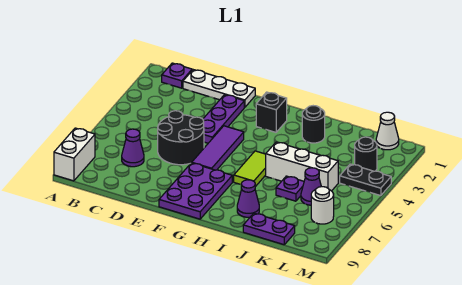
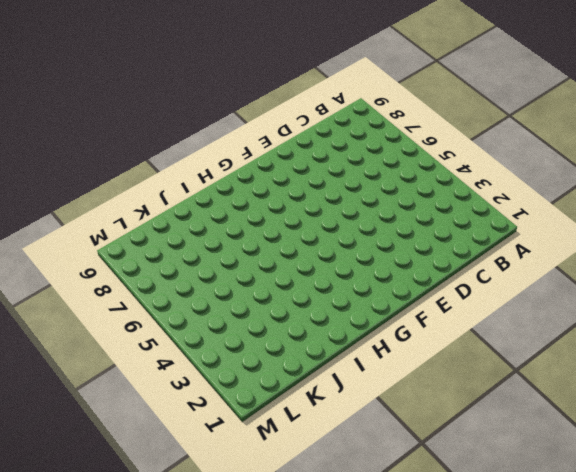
none -> white 1x2 brick [54,128,95,181]
none -> purple 1x1 plate [162,63,192,88]
none -> white 1x3 plate [183,70,255,107]

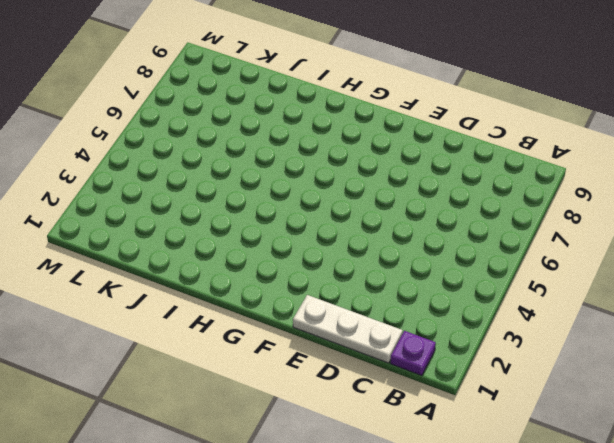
none -> white 1x2 brick [54,128,95,181]
none -> purple 1x1 cone [122,129,144,167]
none -> black 2x2 round brick [158,111,204,165]

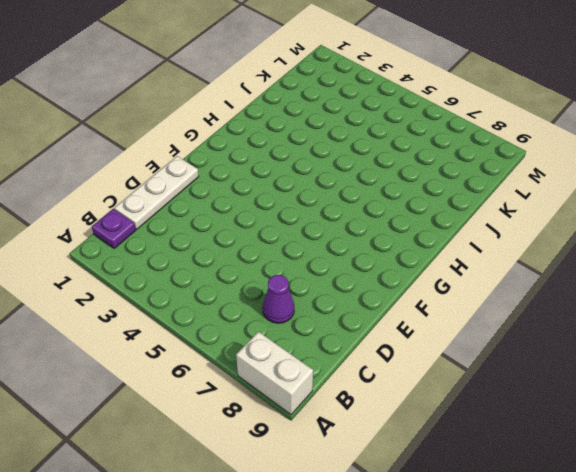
none -> black 2x2 round brick [158,111,204,165]
none -> purple 1x3 plate [203,95,244,143]
none -> purple 1x3 tile [192,126,244,170]

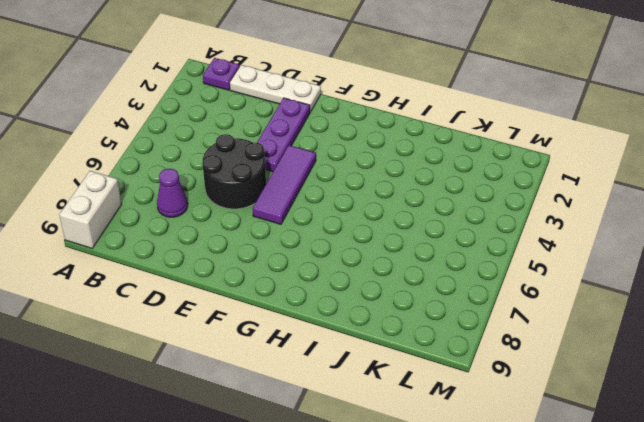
none -> purple 2x3 plate [159,163,232,219]
none -> black 1x1 brick [256,92,287,132]
none -> lime 1x2 tile [234,151,266,187]

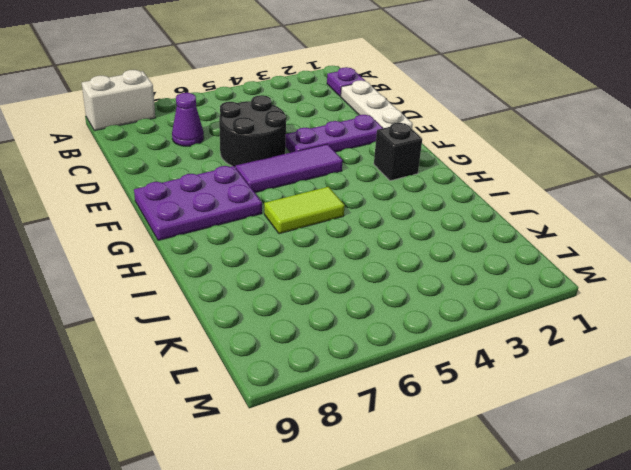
none -> black 1x1 round brick [302,106,325,143]
none -> white 1x3 brick [266,142,338,191]
none -> purple 1x1 cone [237,180,259,217]

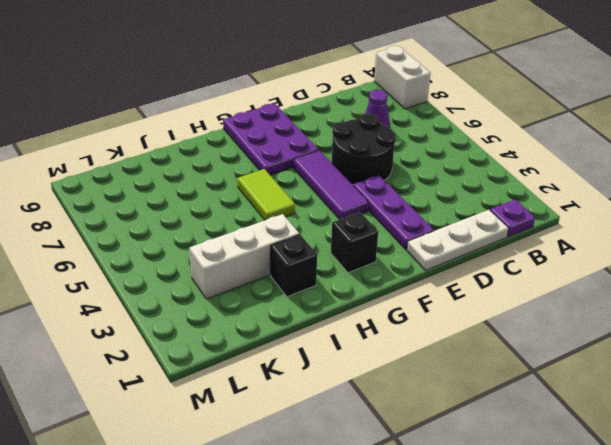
black 1x1 brick [270,234,317,297] -> black 1x1 round brick [302,106,325,143]
white 1x3 brick [189,214,299,299] -> white 1x3 brick moved to [266,142,338,191]
none -> purple 1x1 cone [237,180,259,217]
none -> purple 1x1 plate [276,176,304,201]
none -> purple 1x2 plate [243,213,295,245]

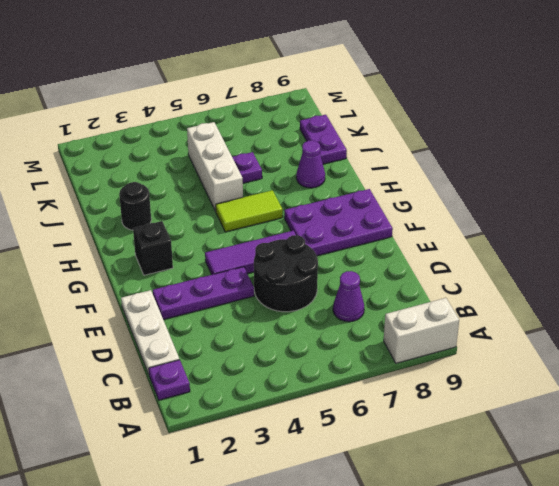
none -> purple 1x1 cone [301,168,321,205]
none -> white 1x1 cone [376,112,399,150]
none -> black 1x1 round brick [355,137,377,171]

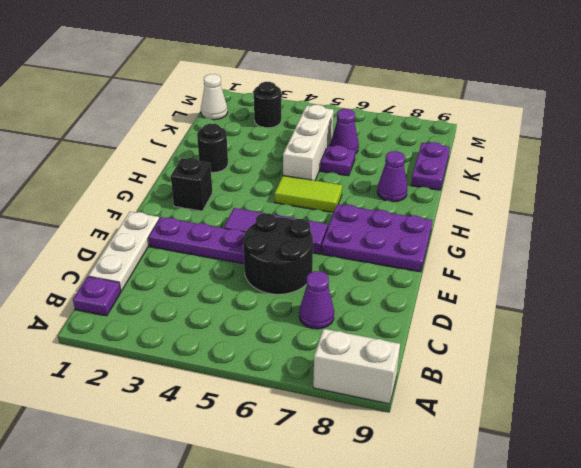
none -> black 1x2 plate [340,164,391,196]
none -> white 1x1 round brick [311,187,334,224]

